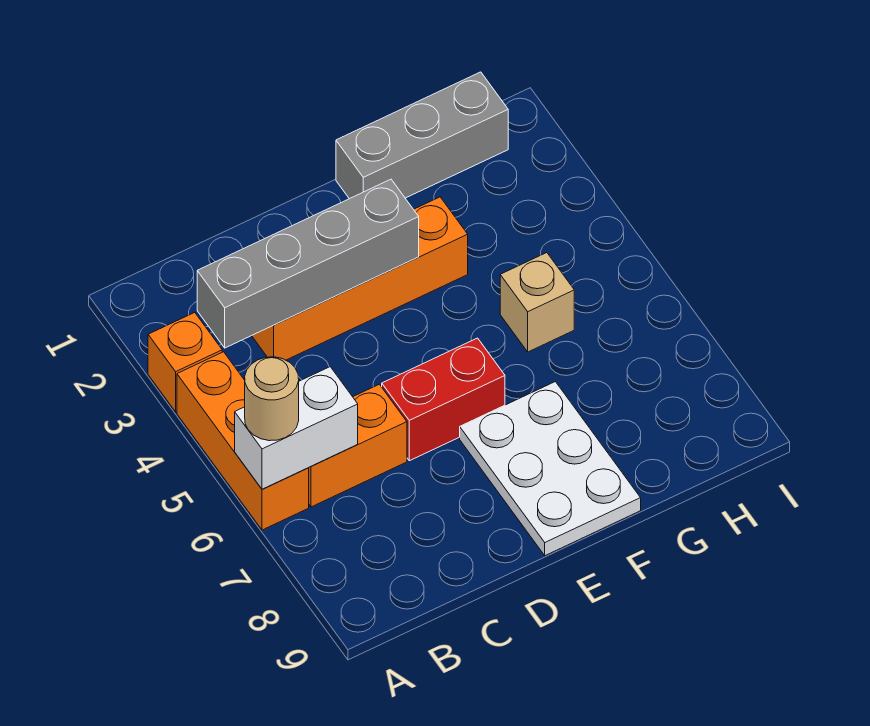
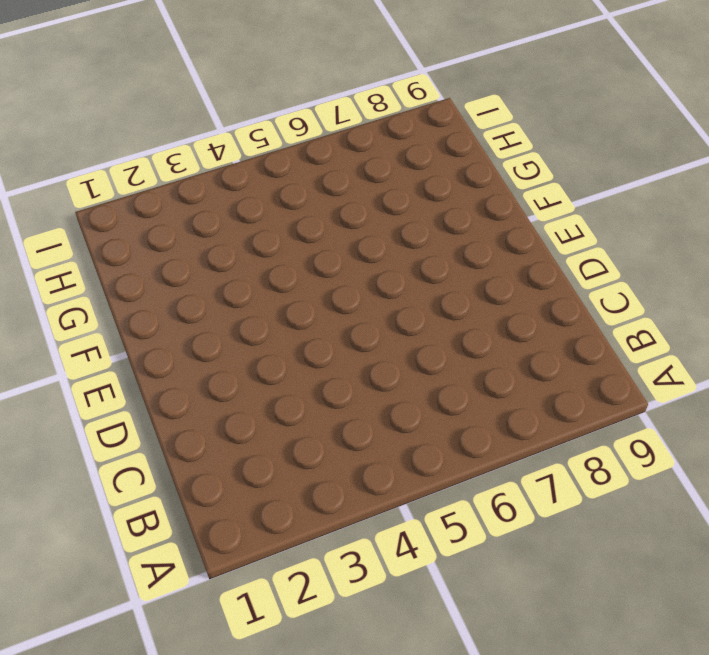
none -> orange 1x1 brick [148,313,222,412]
none -> orange 1x3 brick [177,352,309,530]

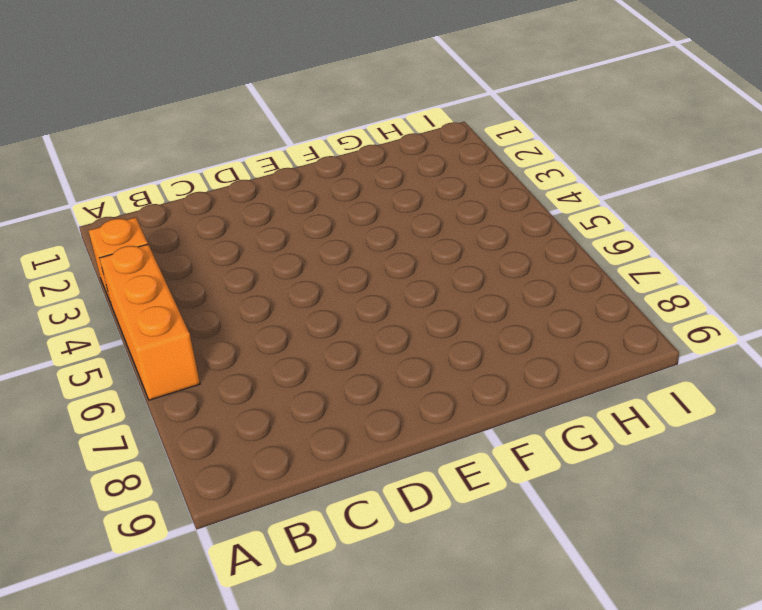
none -> orange 1x2 brick [309,384,407,507]
none -> orange 1x4 brick [252,197,468,360]

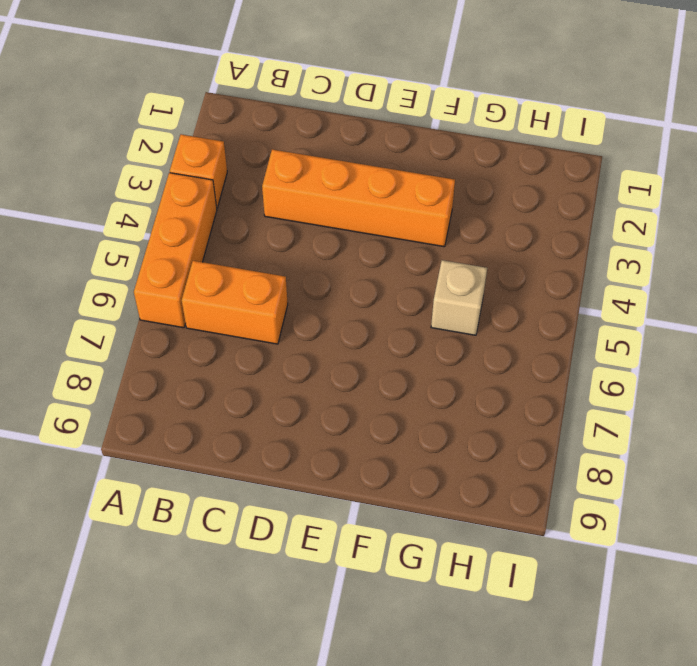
none -> red 1x2 brick [382,338,505,461]
none -> white 2x3 plate [460,382,641,556]

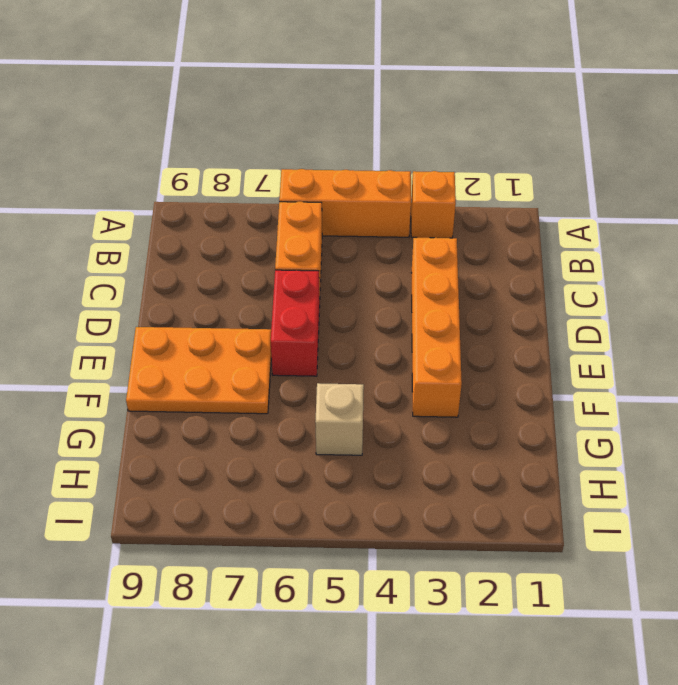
orange 2x3 plate [126,327,271,414] -> white 2x3 plate [460,382,641,556]
none -> grey 1x3 brick [336,72,508,199]
none -> white 1x2 brick [235,367,358,489]

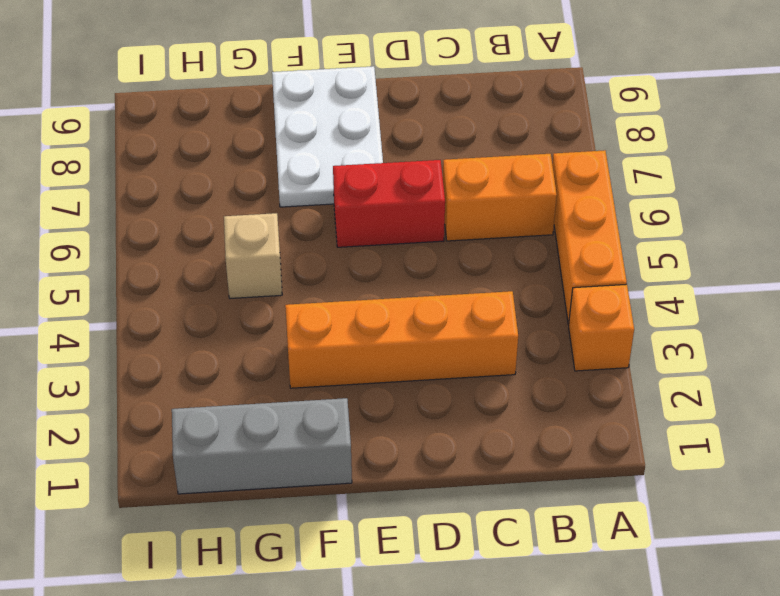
none -> white 1x2 brick [235,367,358,489]
none -> grey 1x4 brick [197,179,419,348]

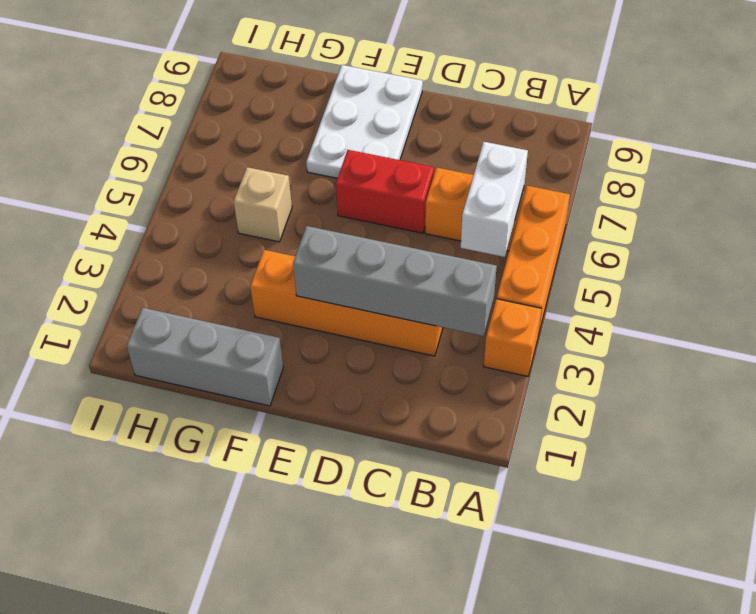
white 1x2 brick [461,142,528,257] -> white 1x2 brick turned to [235,367,358,489]
none -> tan 1x1 round brick [245,357,299,441]

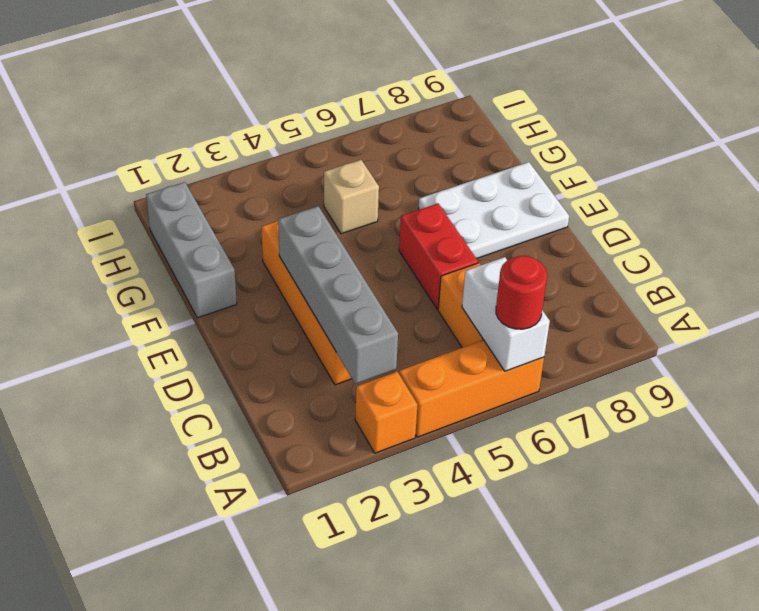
red 1x1 round brick [496,256,547,329] -> tan 1x1 round brick [245,357,299,441]

